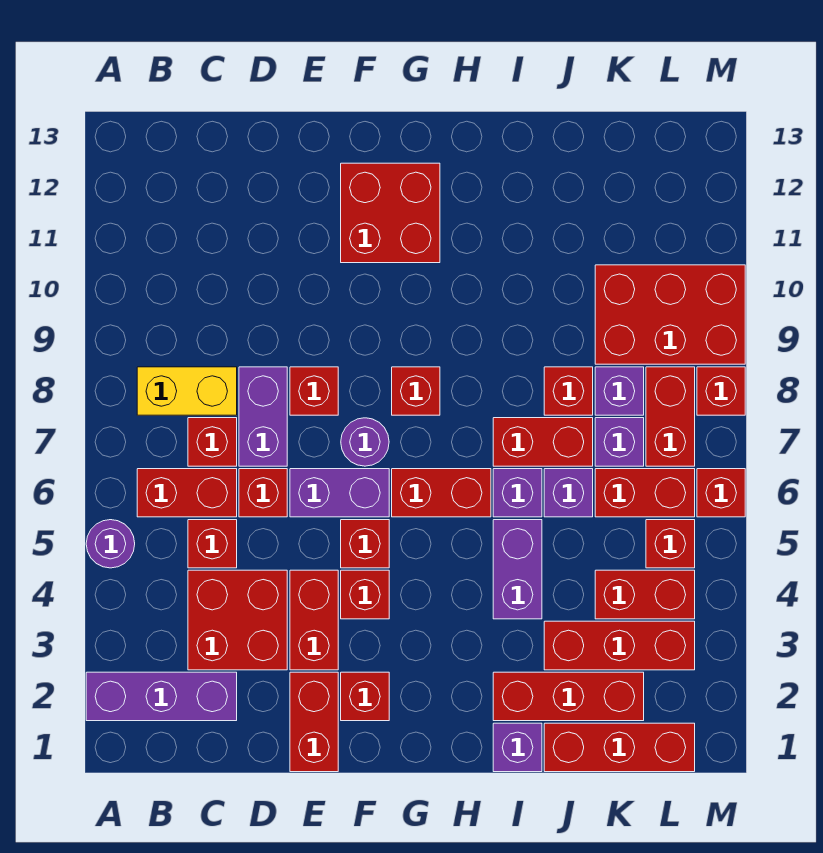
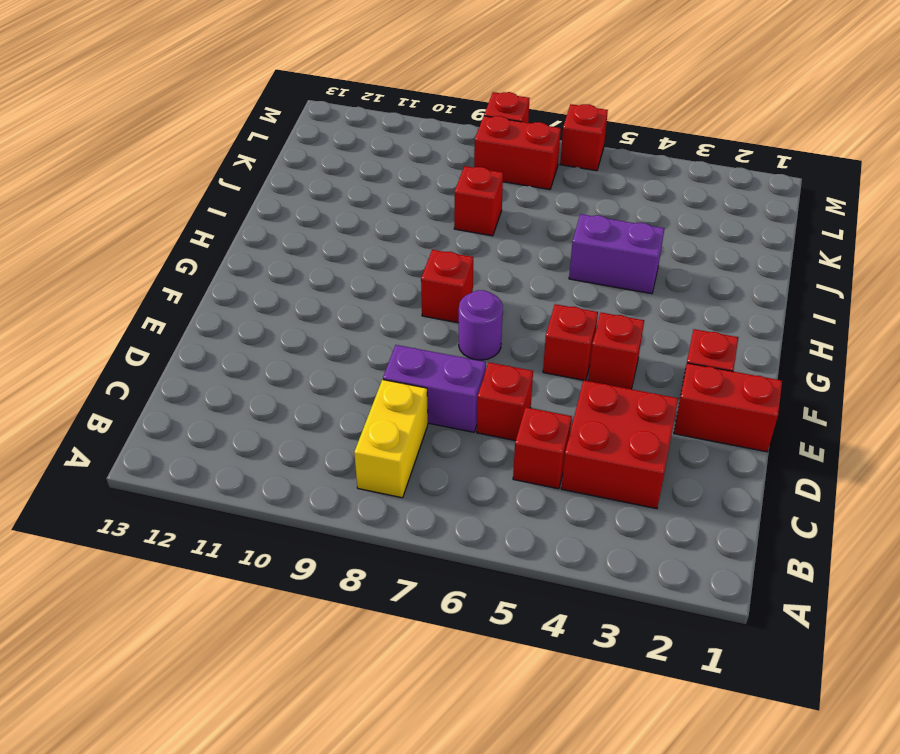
none -> purple 1x3 brick [86,672,237,721]
none -> purple 1x1 round brick [86,520,135,568]
none -> red 1x2 brick [137,469,237,517]
none -> red 1x1 brick [188,418,237,466]

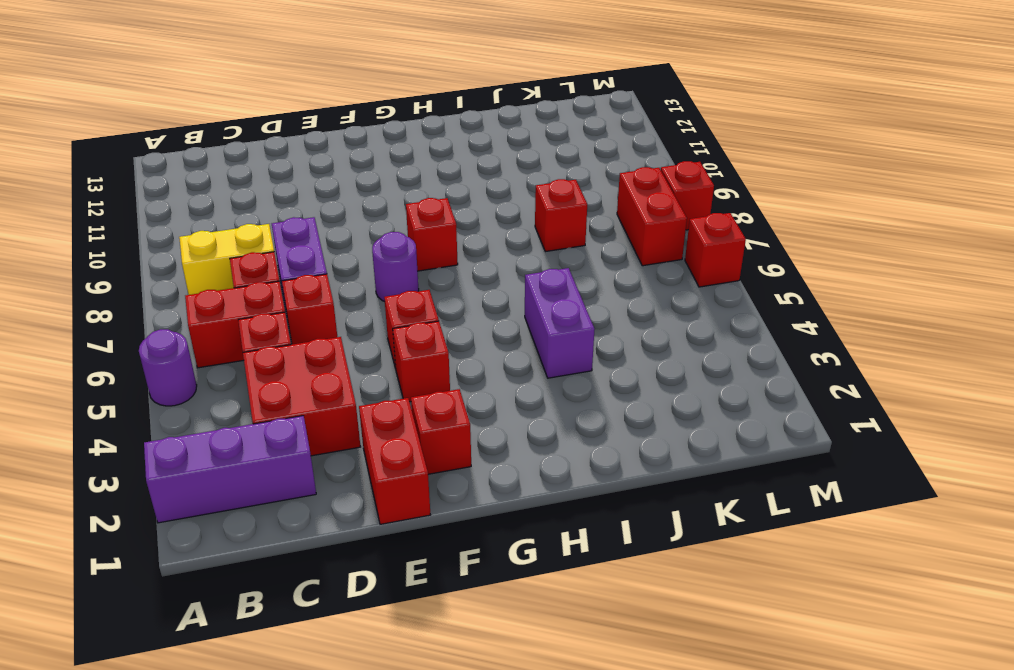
none -> red 1x2 brick [290,570,338,670]
none -> purple 1x2 brick [290,469,389,517]
none -> red 1x1 brick [290,367,338,415]
none -> red 2x2 brick [341,163,440,263]

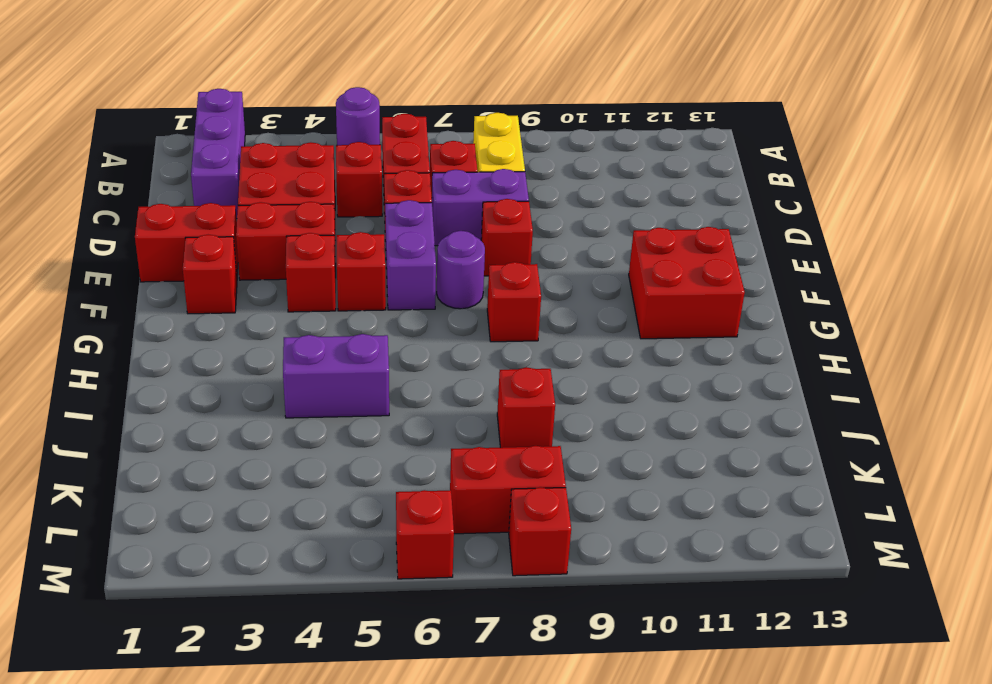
none -> red 1x2 brick [392,469,491,517]
none -> purple 1x1 brick [493,723,542,772]
none -> red 1x3 brick [493,672,644,721]
none -> purple 1x1 brick [493,469,542,517]

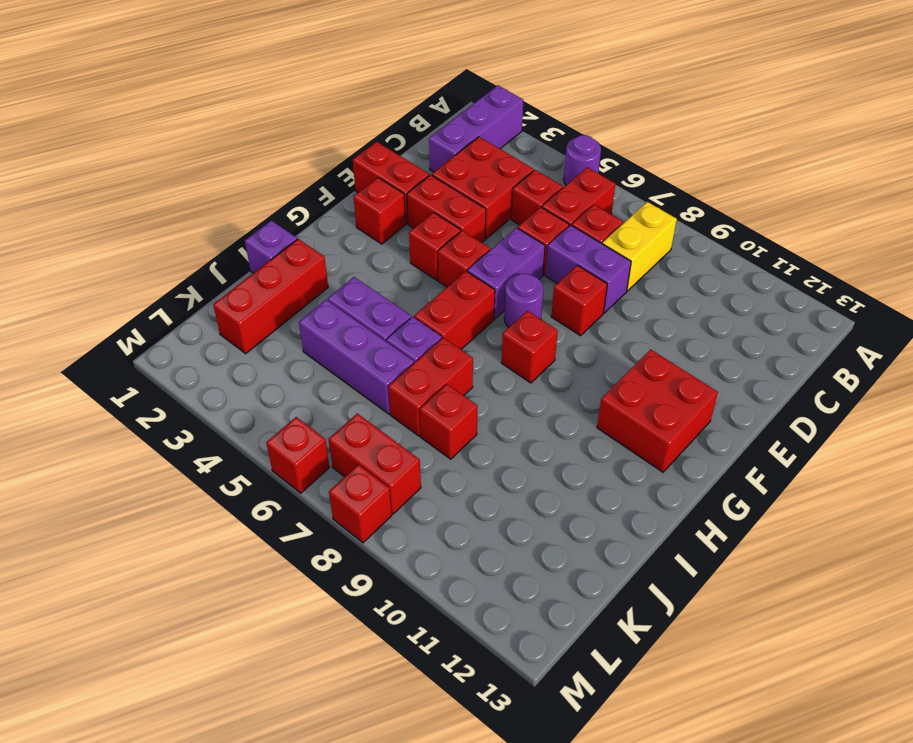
purple 1x3 brick [299,300,414,414] -> purple 1x1 brick [544,469,593,517]
none -> red 1x3 brick [544,723,695,772]
none -> red 1x3 brick [544,621,695,670]
none -> red 1x2 brick [595,570,695,619]
none -> red 1x2 brick [595,469,695,517]

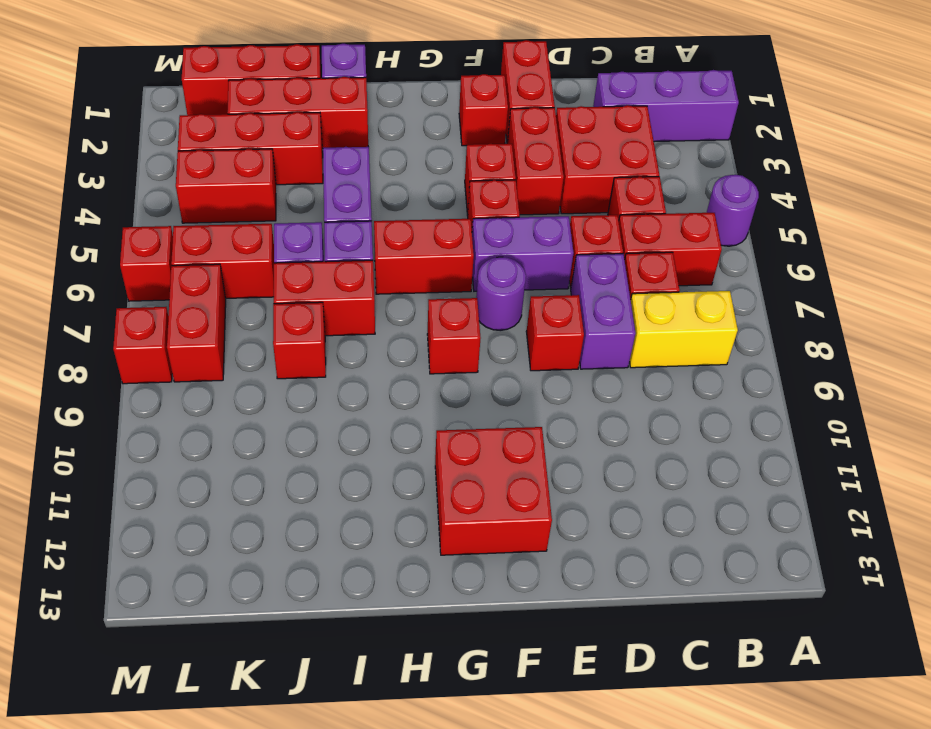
none -> purple 1x1 brick [595,418,644,466]
none -> purple 1x1 brick [595,367,644,415]
none -> red 2x3 brick [595,265,745,364]
none -> red 1x1 brick [646,520,695,568]

